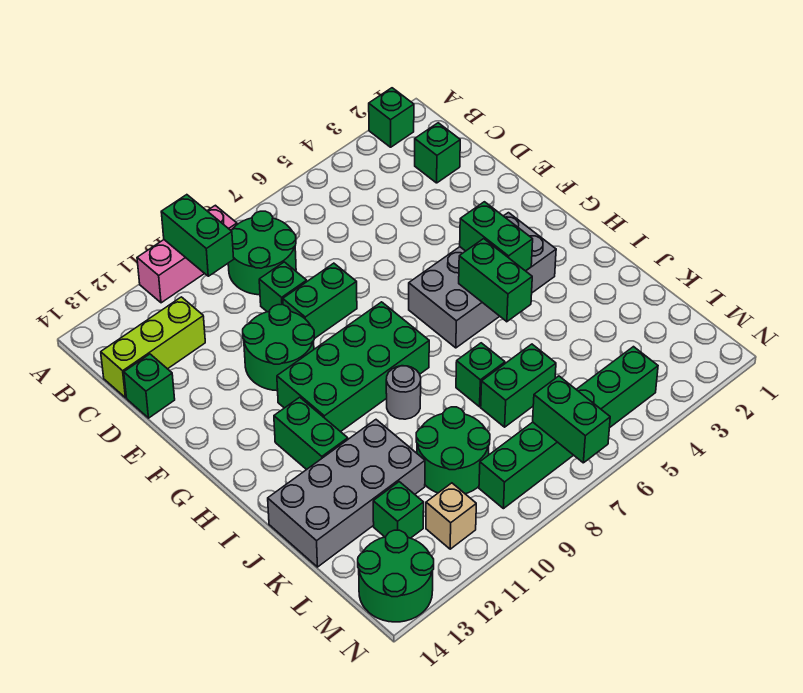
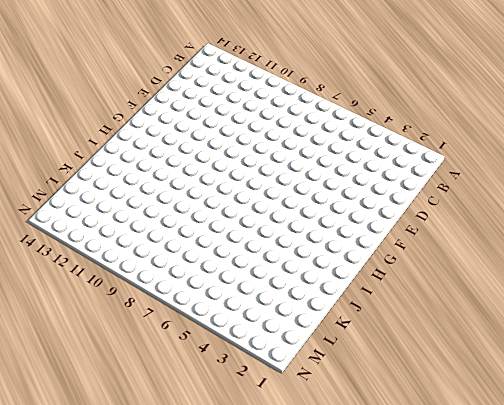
none -> green 1x1 brick [369,88,414,147]
none -> pink 1x3 brick [137,205,237,303]
none -> green 2x2 round brick [228,211,296,295]

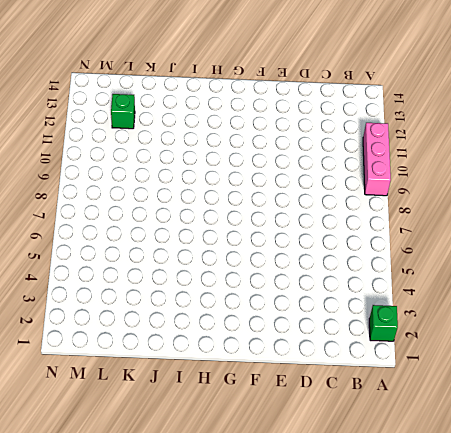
none -> green 2x2 round brick [228,211,296,295]
none -> green 1x1 brick [415,123,460,183]
none -> lime 1x3 brick [101,297,205,398]

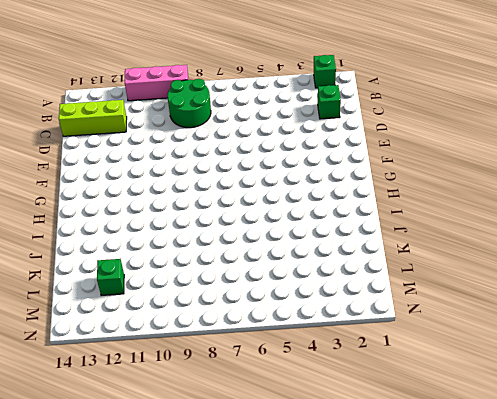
none -> green 1x1 brick [259,262,307,312]
none -> green 1x1 brick [124,354,175,418]
none -> green 1x2 brick [283,263,357,339]

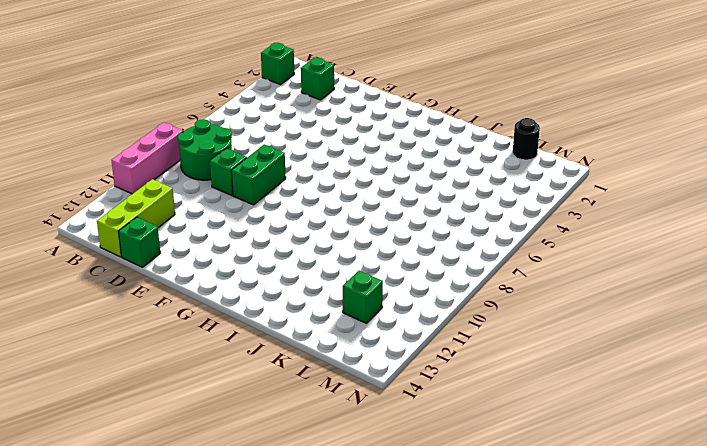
black 1x1 round brick [513,118,540,160] -> none
none -> green 2x2 round brick [243,305,314,391]
none -> grey 2x4 brick [409,213,556,348]
none -> green 2x4 brick [277,302,429,432]

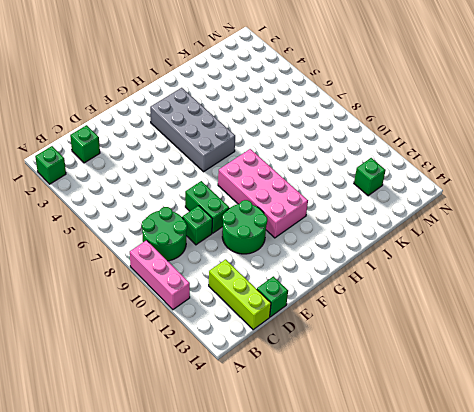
pink 2x4 brick [218,149,308,238] -> green 2x4 brick [277,302,429,432]
none -> green 1x2 brick [274,397,348,470]
none -> grey 1x1 round brick [386,366,421,419]
none -> green 1x1 brick [456,343,505,407]

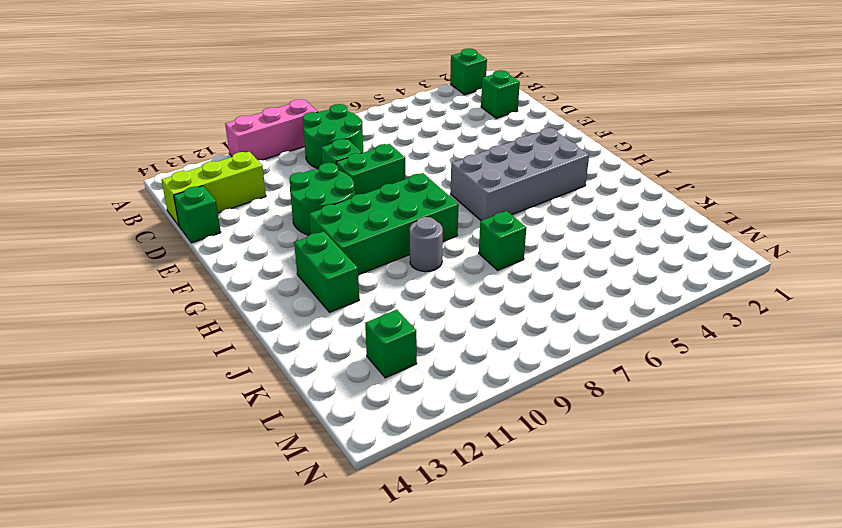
none -> grey 2x4 brick [268,420,425,567]
none -> green 1x2 brick [481,344,556,427]
none -> green 2x2 round brick [416,407,490,494]

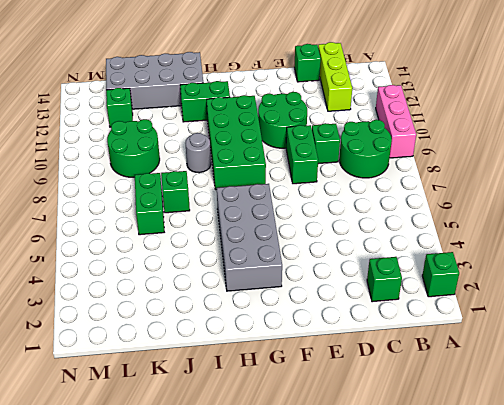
grey 2x4 brick [106,52,203,109] -> grey 2x4 brick turned to [268,420,425,567]
none -> green 1x6 brick [479,347,658,509]
none -> tan 1x1 brick [426,483,476,549]
none -> green 2x2 round brick [358,530,434,622]

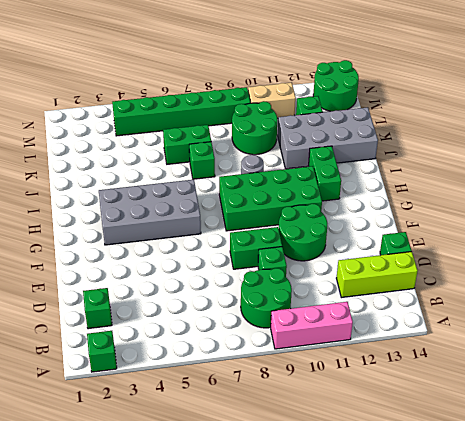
tan 1x2 brick [248,82,296,118] -> tan 1x1 brick [426,483,476,549]
none -> green 1x2 brick [161,195,234,276]
none -> green 1x2 brick [460,202,533,271]
none -> green 1x2 brick [459,239,532,322]

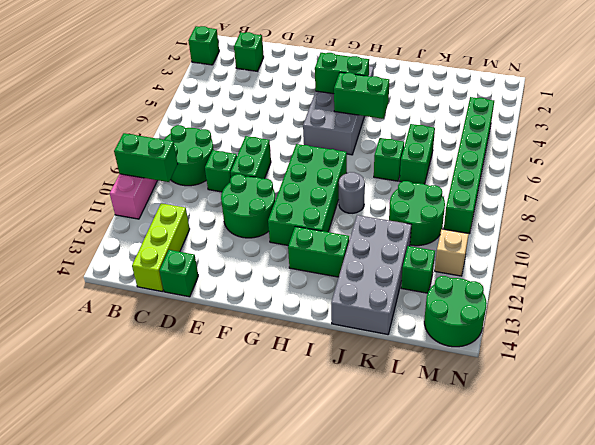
none -> green 1x2 brick [533,376,610,463]

